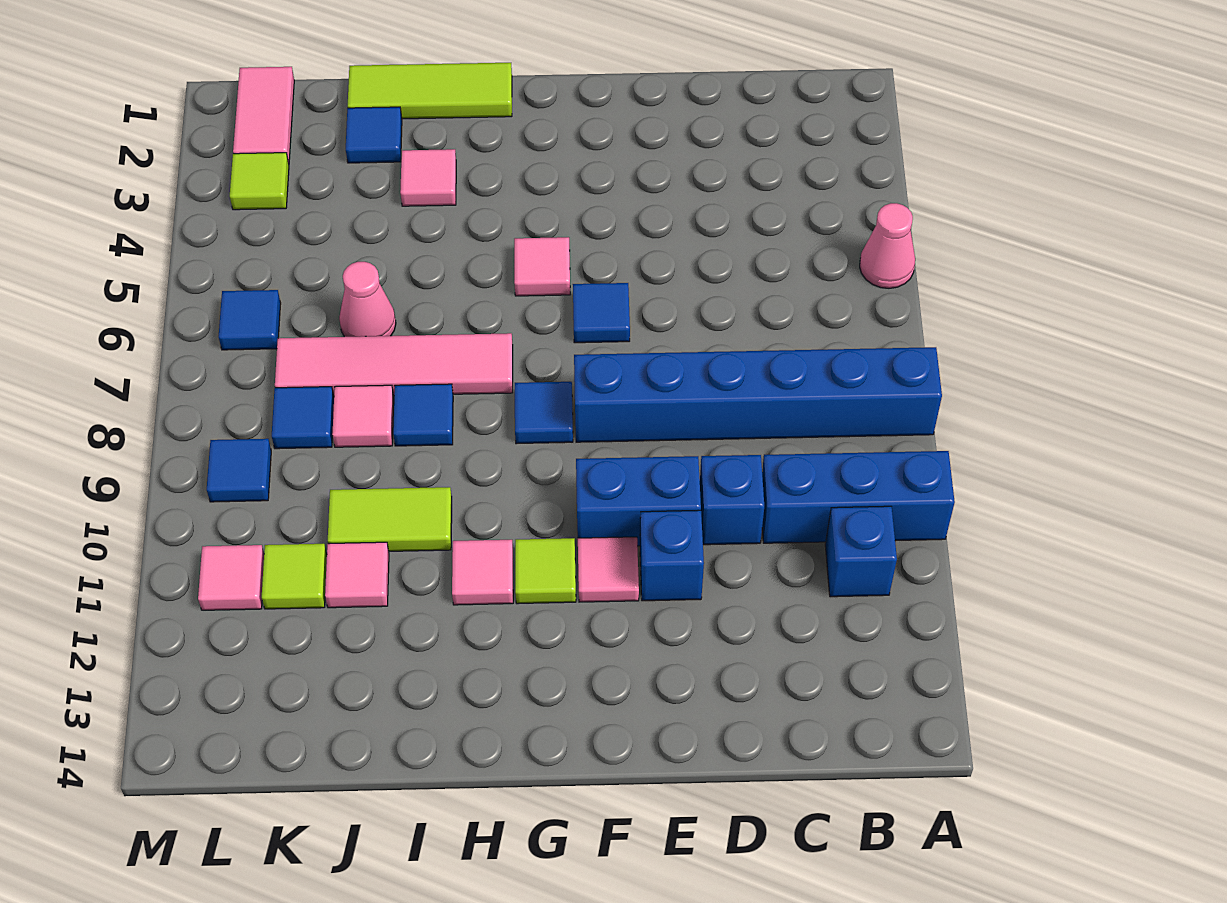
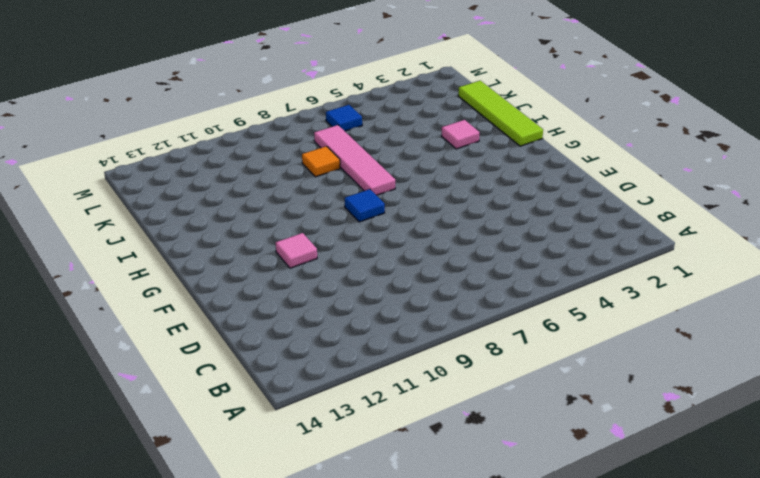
lime 1x4 tile [458,81,543,146] -> lime 1x3 tile [348,63,512,119]
orange 1x1 tile [302,146,340,177] -> pink 1x1 tile [332,385,394,447]
none -> pink 1x1 cone [860,203,915,288]
none -> blue 1x6 brick [574,347,942,442]
none -> blue 1x3 brick [762,451,955,543]

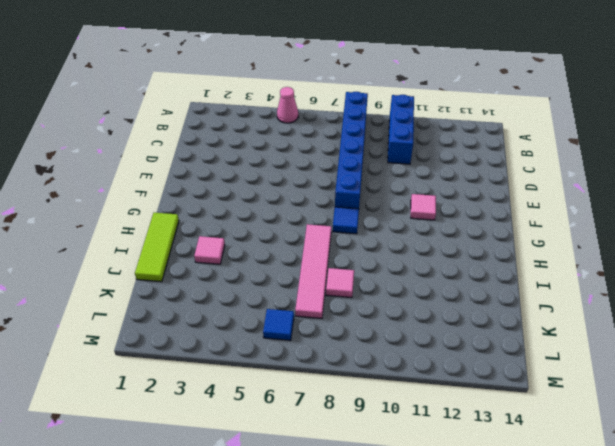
none -> blue 1x1 brick [825,506,897,597]
none -> blue 1x1 brick [700,455,764,545]
none -> blue 1x2 brick [576,456,701,546]

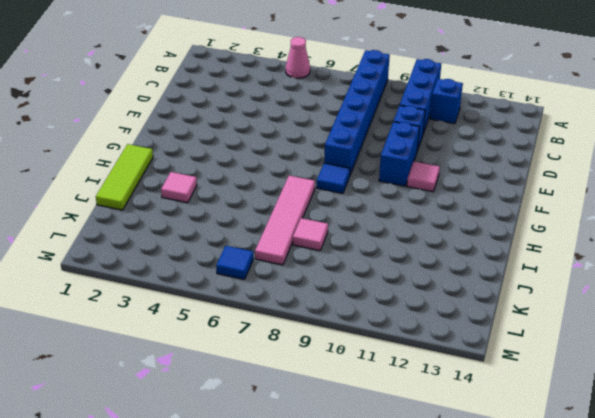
none -> blue 1x1 brick [640,510,704,601]
none -> blue 1x1 tile [573,283,630,343]
none -> pink 1x1 tile [514,237,570,296]

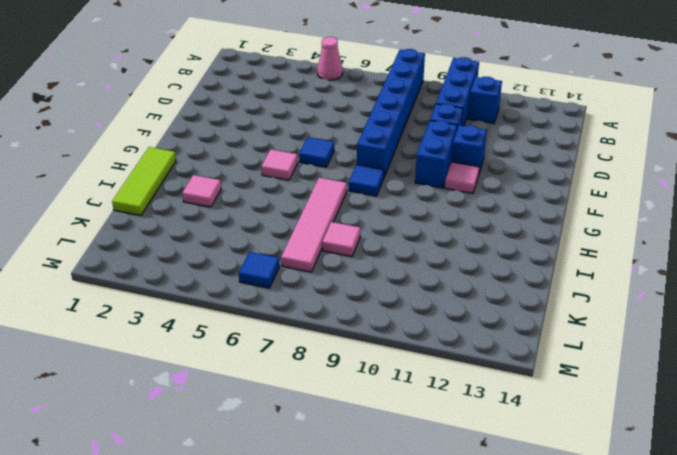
none -> lime 1x1 tile [515,538,576,604]
none -> pink 1x1 tile [452,540,513,605]
none -> blue 1x1 tile [393,384,453,446]

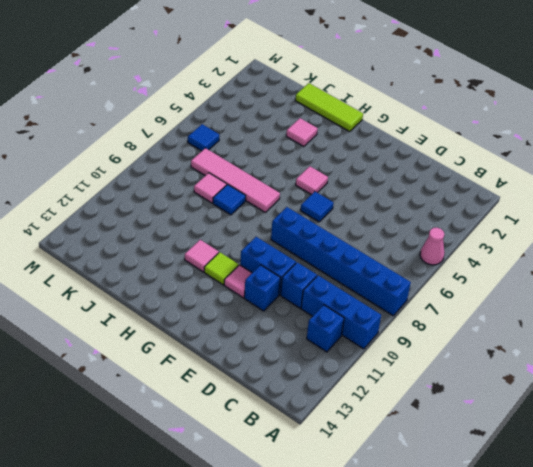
none -> blue 1x1 tile [515,382,573,444]
none -> lime 1x2 tile [328,487,452,551]
none -> blue 1x1 tile [346,107,402,163]

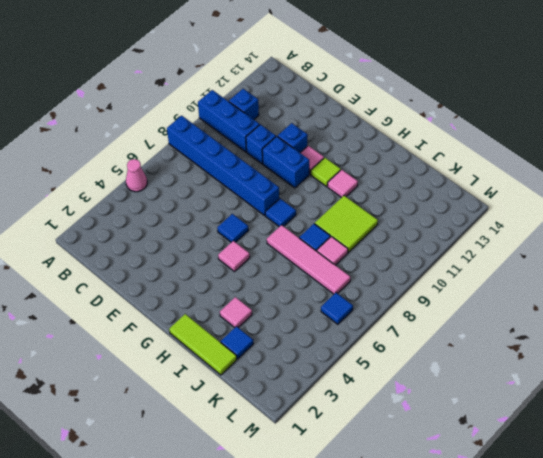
lime 2x2 tile [315,196,378,252] -> lime 1x2 tile [328,487,452,551]
none -> pink 1x1 cone [339,262,396,337]
none -> pink 1x1 tile [325,542,389,608]
none -> blue 1x1 tile [272,387,334,449]

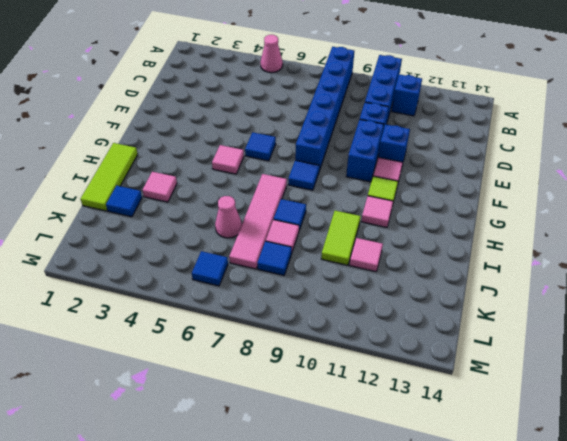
none -> lime 1x1 tile [262,544,327,609]
none -> pink 1x2 tile [233,67,294,163]
none -> lime 1x1 tile [230,153,289,210]

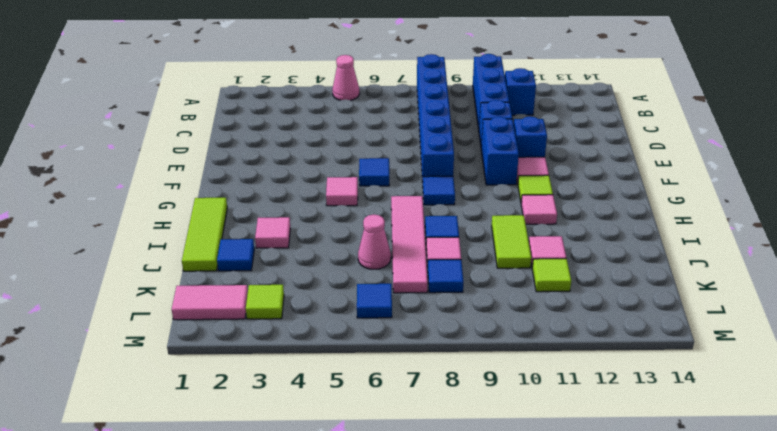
none -> blue 1x1 tile [207,439,271,502]
none -> pink 1x1 tile [198,545,264,610]

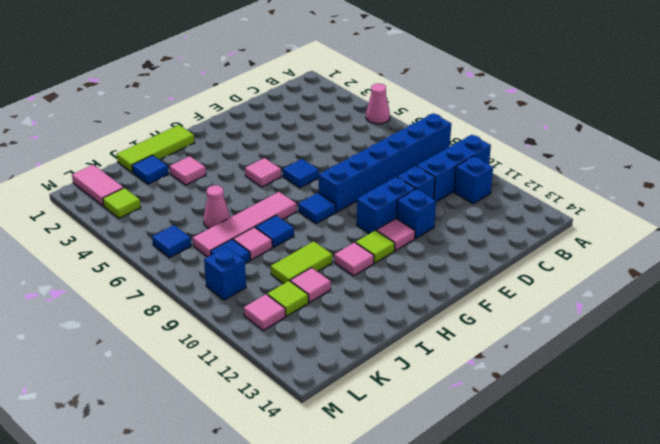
blue 1x1 brick [204,247,246,300] -> blue 1x1 tile [207,439,271,502]

